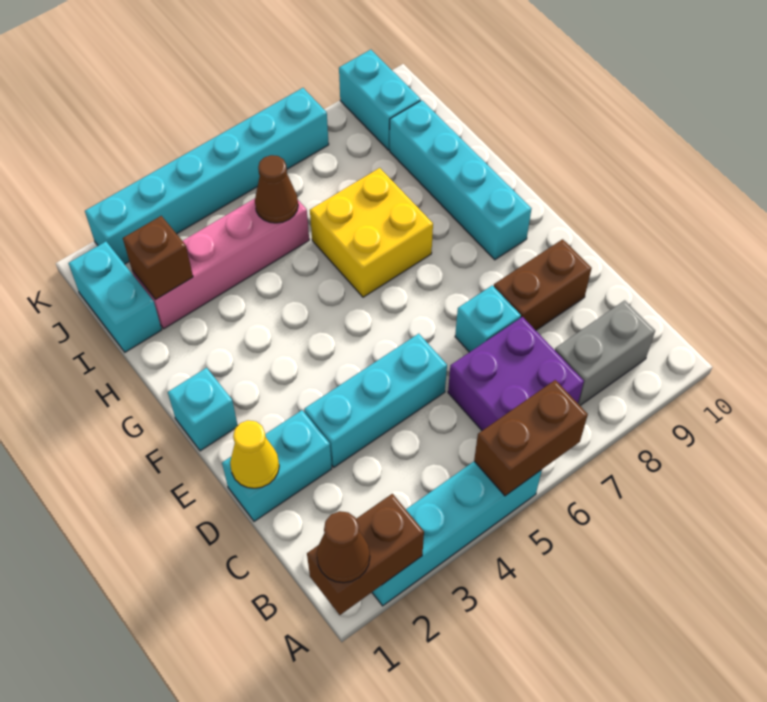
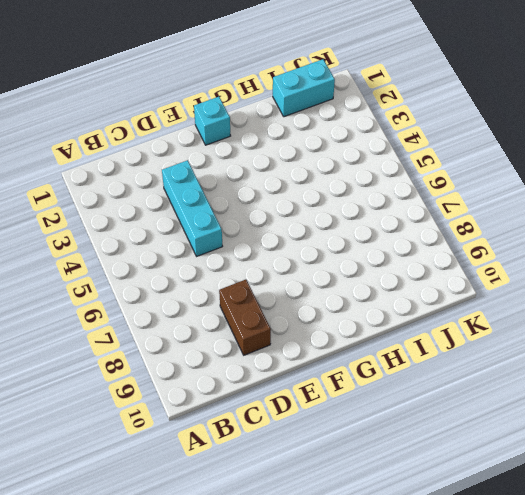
none -> cyan 1x4 brick [372,461,542,606]
none -> purple 2x2 brick [448,317,584,431]
none -> grey 1x2 brick [555,300,655,405]

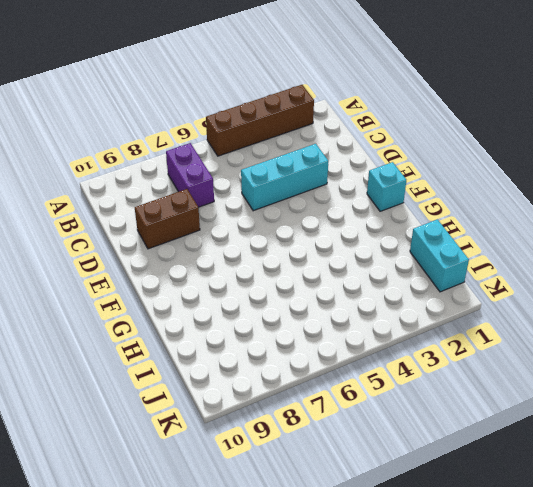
brown 1x4 brick [206,85,314,156] -> cyan 1x4 brick [372,461,542,606]
purple 1x2 brick [166,143,214,207] -> purple 2x2 brick [448,317,584,431]
none -> grey 1x2 brick [555,300,655,405]
none -> cyan 1x2 brick [222,410,332,521]
none -> cyan 1x1 brick [455,285,521,352]

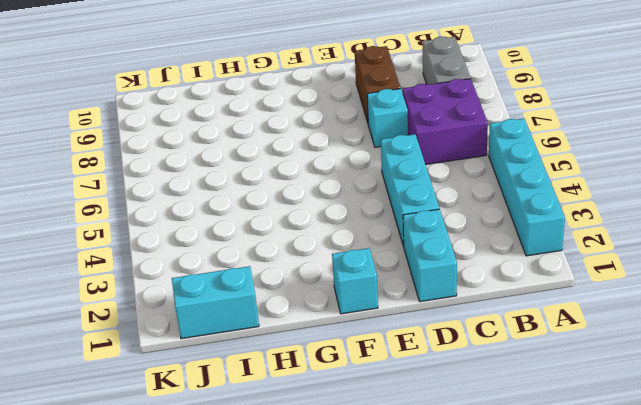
none -> cyan 1x4 brick [390,100,531,260]
none -> yellow 2x2 brick [310,168,433,297]
none -> pink 1x4 brick [132,198,309,329]

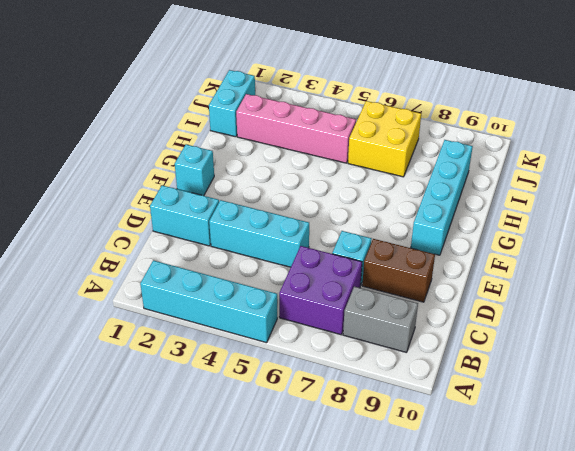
yellow 2x2 brick [348,101,421,177] -> yellow 2x2 brick moved to [310,168,433,297]
none -> cyan 1x2 brick [339,50,421,150]
none -> cyan 1x6 brick [85,88,329,264]
none -> brown 1x2 brick [307,494,424,615]

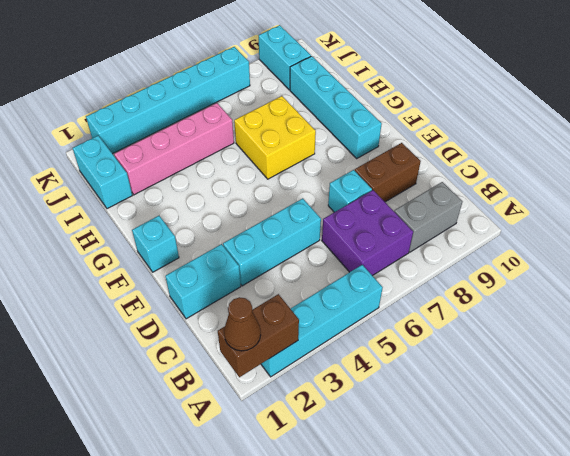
none -> brown 1x2 brick [474,380,588,496]
none -> yellow 1x1 cone [230,421,279,488]
none -> brown 1x1 brick [123,216,193,299]

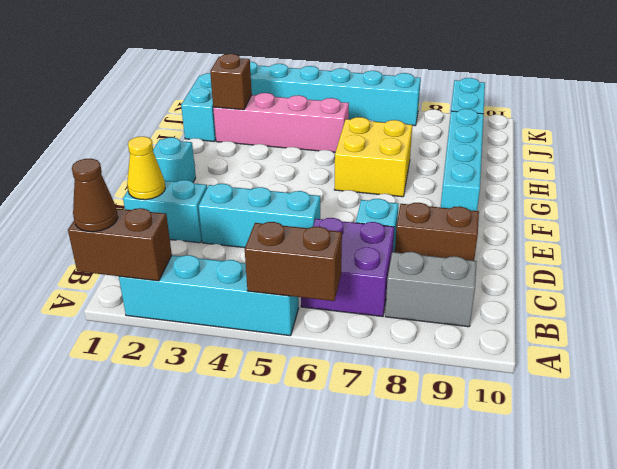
none -> brown 1x1 cone [255,155,298,223]

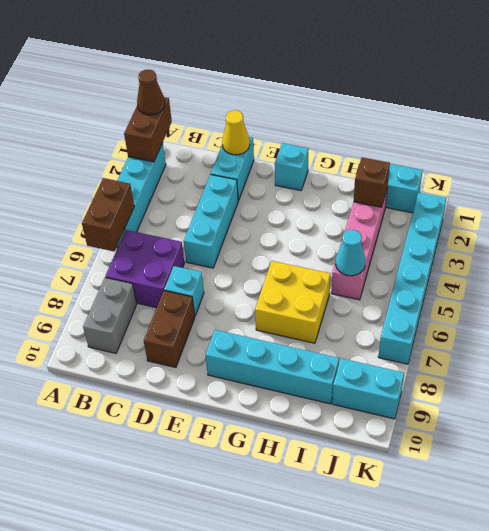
cyan 1x1 cone [336,230,365,276] -> brown 1x1 cone [255,155,298,223]

